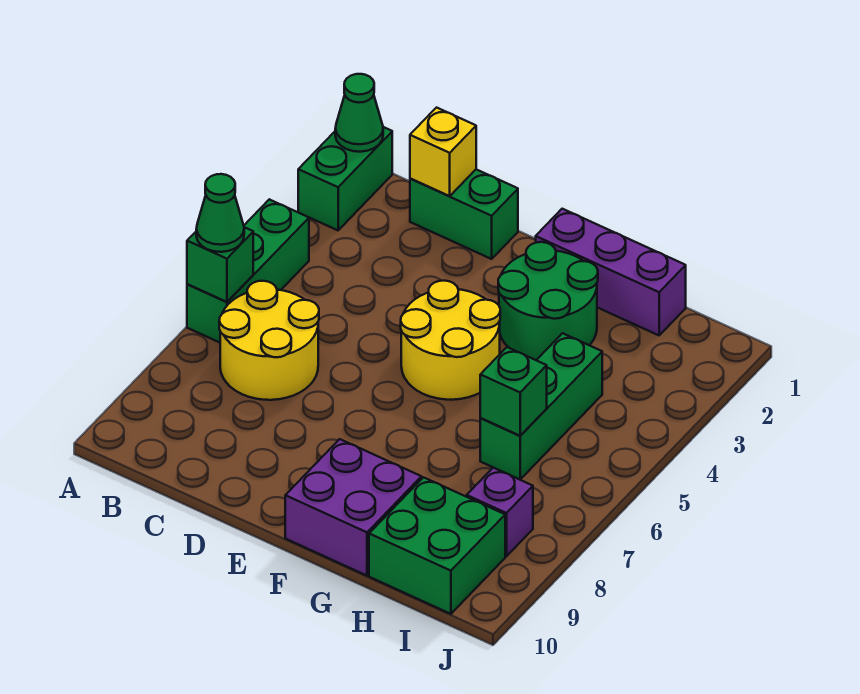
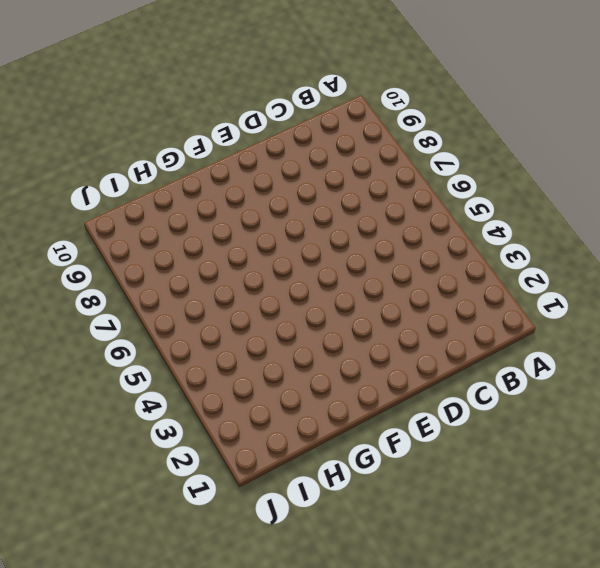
none -> green 1x2 brick [298,127,392,230]
none -> green 1x3 brick [187,199,309,343]
none -> yellow 2x2 round brick [219,281,319,400]

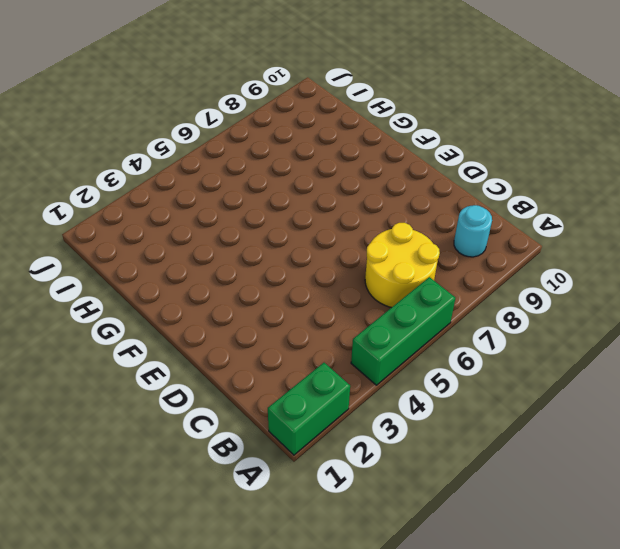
cyan 1x1 round brick [454,205,492,257] -> none
none -> green 1x2 brick [410,169,518,259]
none -> yellow 2x2 round brick [401,281,500,400]
none -> purple 1x3 brick [536,209,686,335]

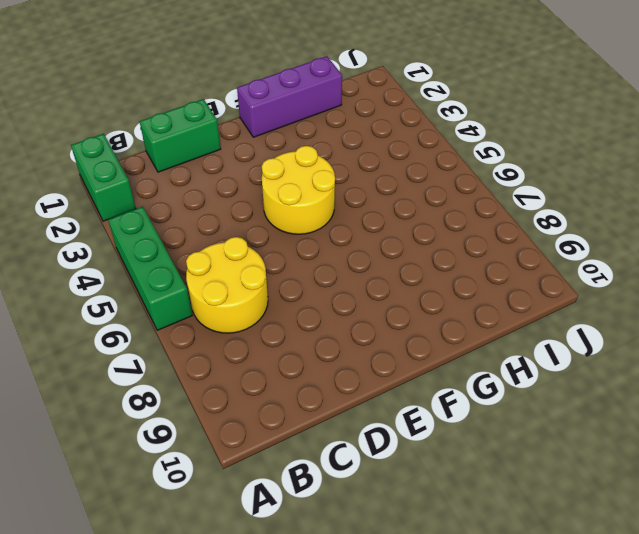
none -> green 2x2 round brick [498,242,598,360]
none -> purple 2x2 brick [285,439,421,576]
none -> green 1x3 brick [480,333,602,480]

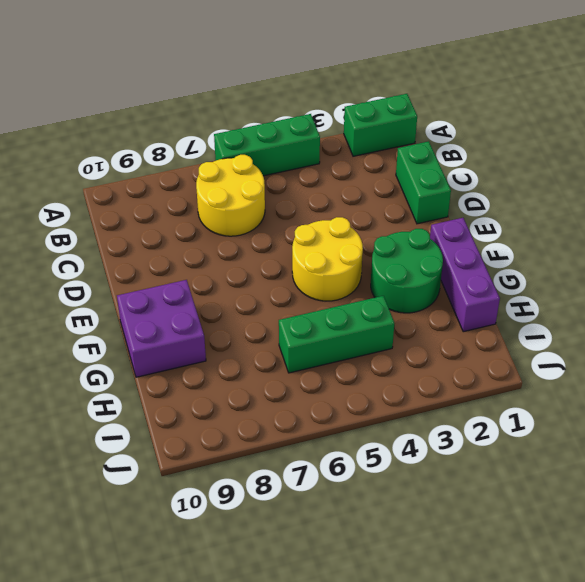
none -> green 2x2 brick [369,477,505,614]
none -> purple 1x1 brick [467,468,533,556]
none -> green 1x1 cone [335,74,383,152]

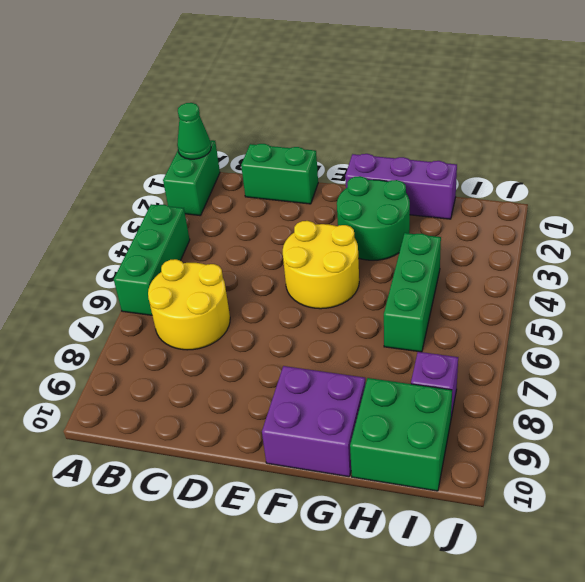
none -> green 1x1 brick [187,227,253,302]
none -> yellow 1x1 brick [410,108,476,196]
none -> green 1x1 brick [480,347,547,436]

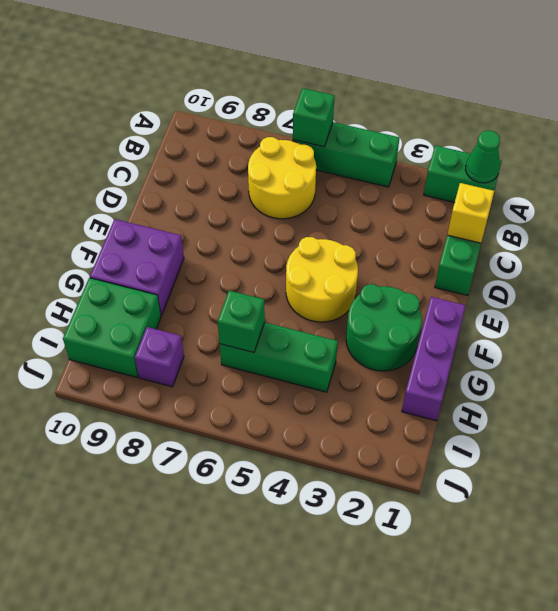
none -> green 1x1 cone [196,174,244,252]

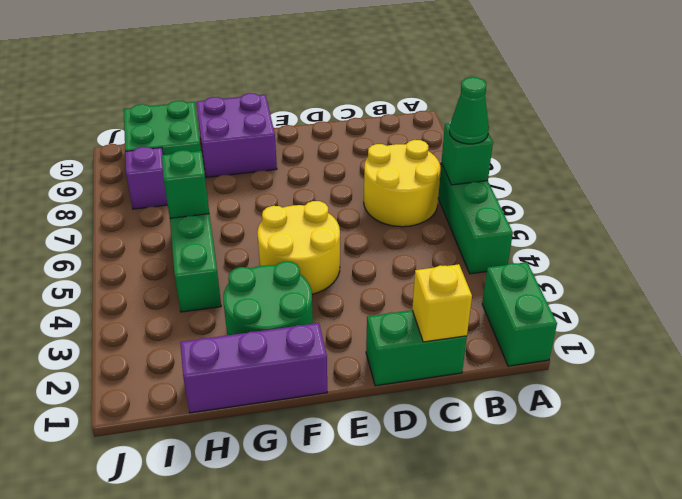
none -> green 1x1 cone [335,74,383,152]

